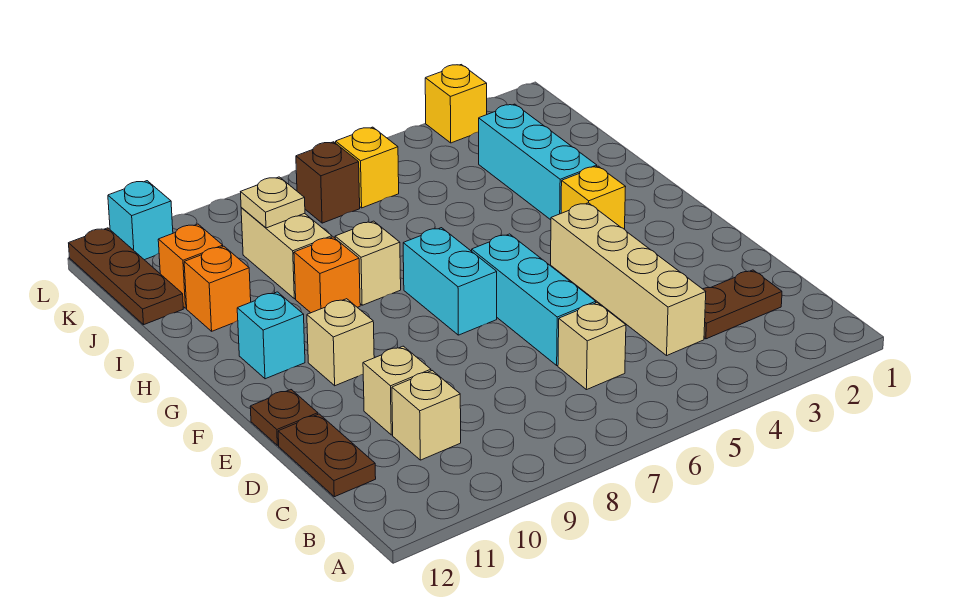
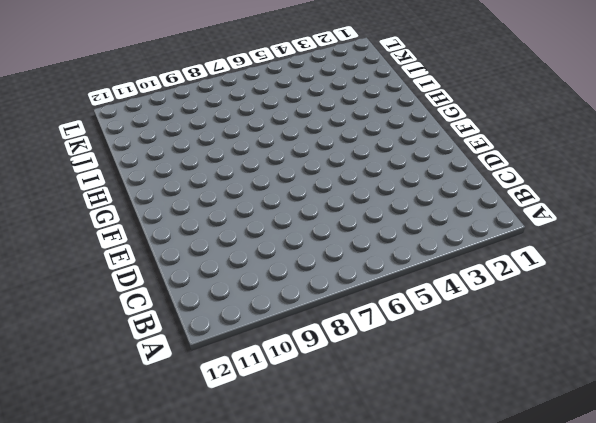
none -> brown 1x2 plate [703,270,782,339]
none -> tan 1x4 brick [551,203,706,355]
none -> tan 1x1 brick [558,303,626,390]

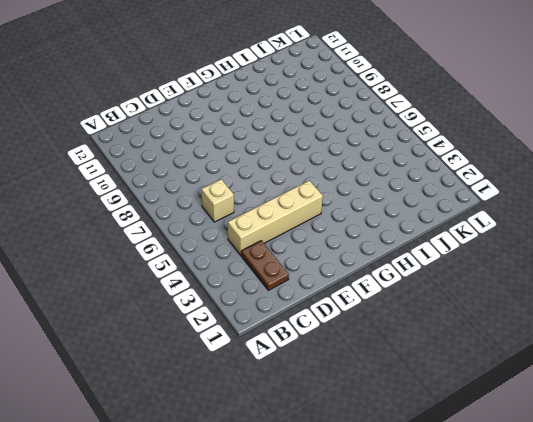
none -> tan 1x1 brick [392,371,461,460]
none -> brown 1x2 plate [278,414,376,497]
none -> cyan 1x3 brick [472,234,596,365]

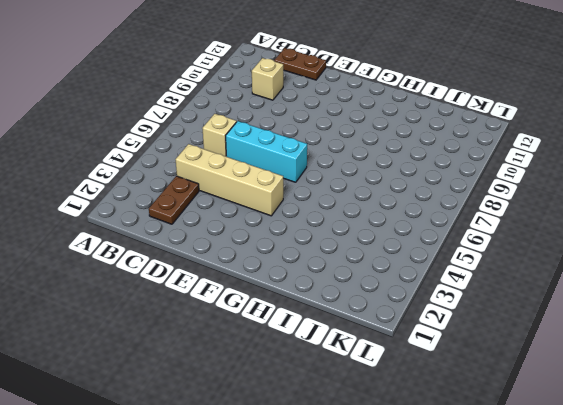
none -> tan 1x1 brick [363,346,431,435]
none -> brown 1x1 plate [250,390,318,445]
none -> cyan 1x2 brick [403,228,497,335]

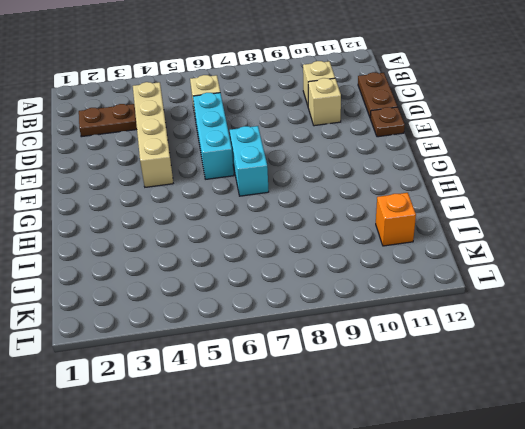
none -> tan 1x1 brick [307,299,374,386]
none -> yellow 1x1 brick [561,166,625,229]
none -> cyan 1x1 brick [237,292,305,379]

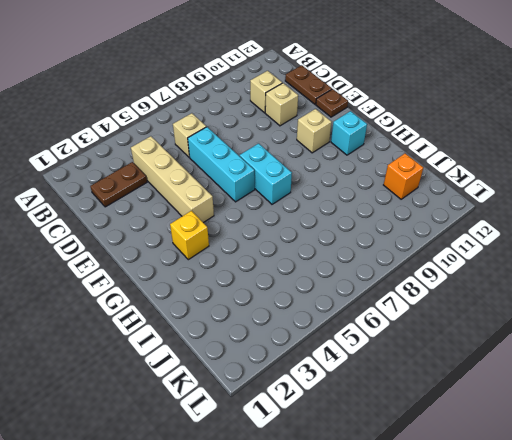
none -> cyan 1x3 brick [479,104,597,220]
none -> tan 1x1 brick [335,221,401,305]
none -> orange 1x1 brick [294,237,360,313]

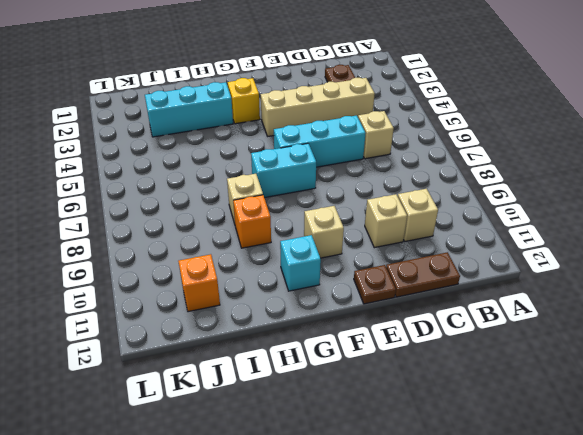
none -> tan 1x2 brick [241,208,332,299]
none -> orange 1x1 brick [184,246,251,331]
none -> brown 1x3 plate [69,228,183,324]

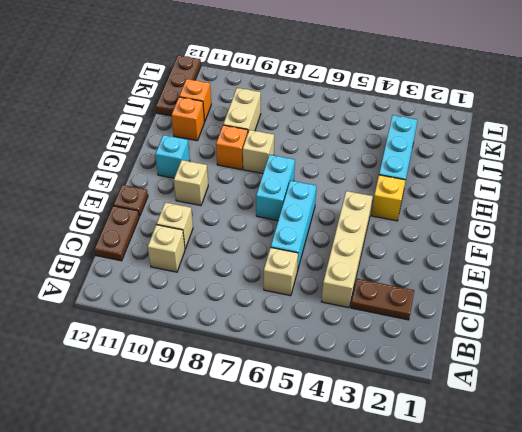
none -> yellow 1x1 brick [336,127,399,208]
none -> brown 1x1 brick [296,142,360,223]
none -> yellow 1x1 brick [425,65,487,143]

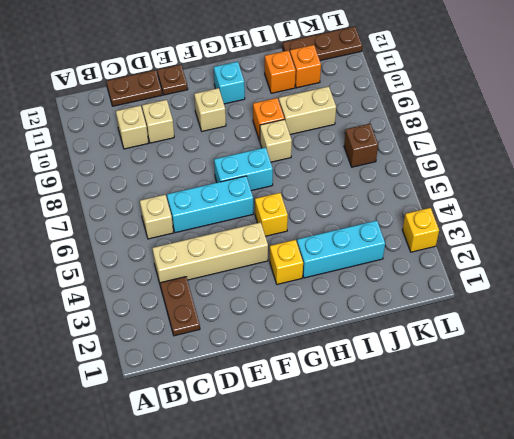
yellow 1x1 brick [255,193,288,236] -> yellow 1x1 brick moved to [336,127,399,208]
none -> cyan 1x1 brick [108,181,173,260]
none -> tan 1x1 plate [241,177,305,228]

